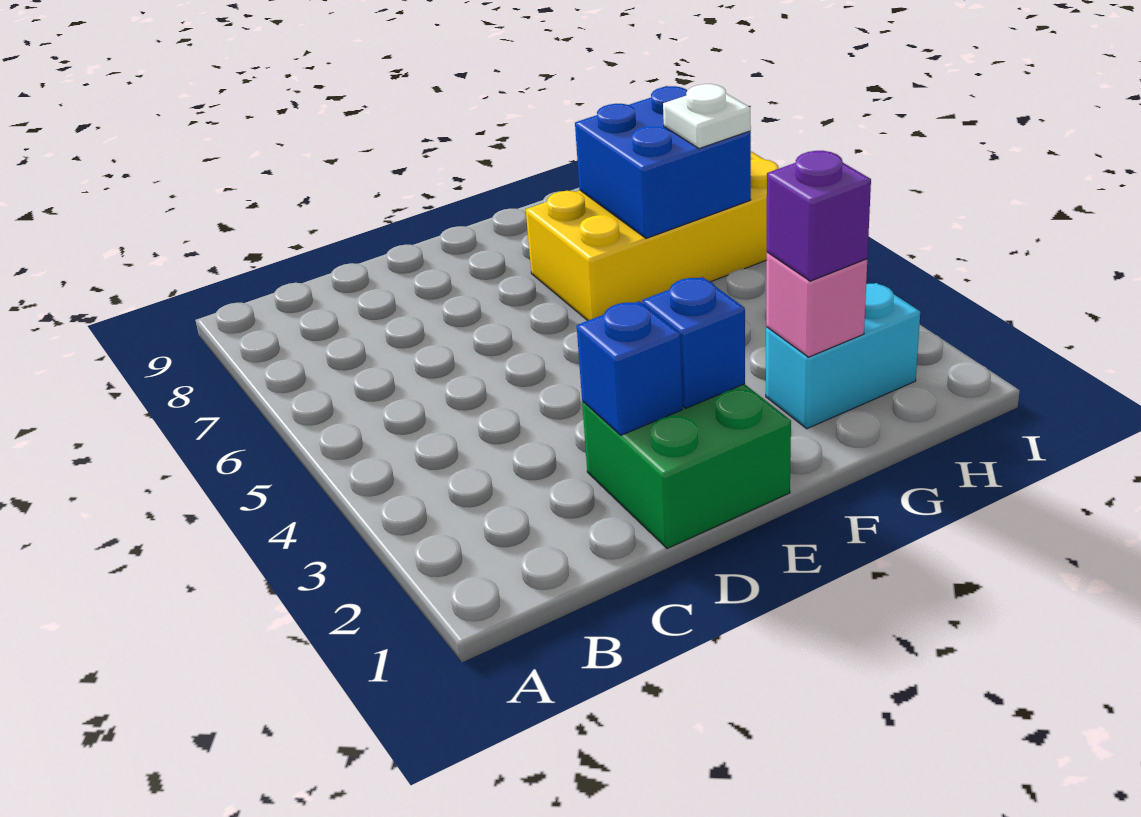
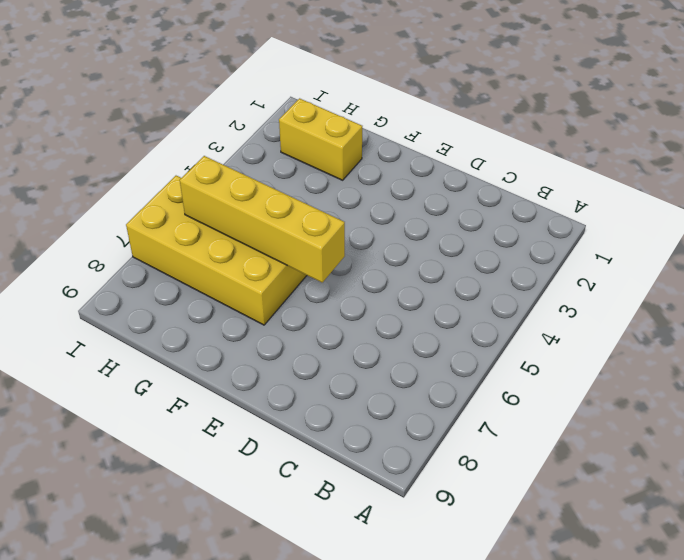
yellow 1x4 brick [180,156,345,282] -> blue 2x2 brick [575,86,751,238]
yellow 1x2 brick [279,98,362,180] -> cyan 1x2 brick [766,283,920,429]
none -> green 2x2 brick [582,384,791,549]
none -> blue 1x1 brick [577,301,682,435]

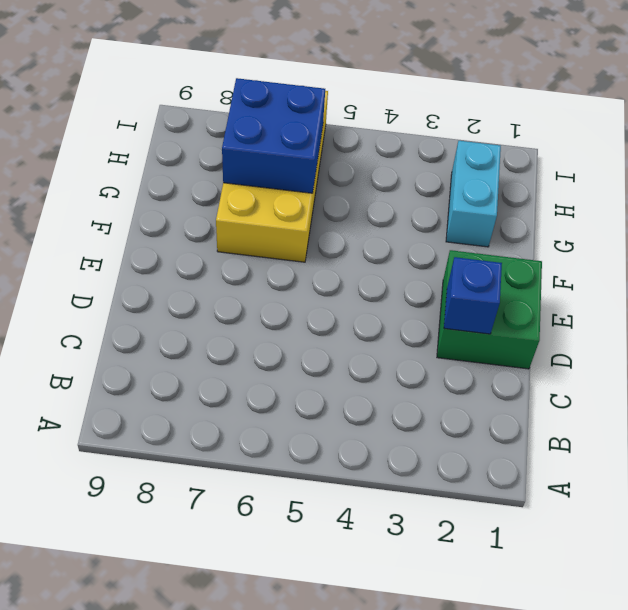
none -> blue 1x1 brick [642,277,745,408]
none -> pink 1x1 brick [766,252,867,357]

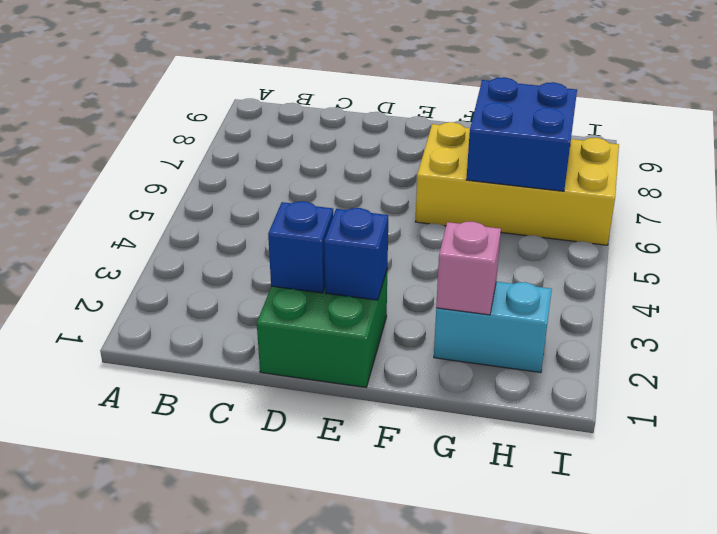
none -> purple 1x1 brick [767,151,871,281]
none -> white 1x1 plate [663,84,751,148]

